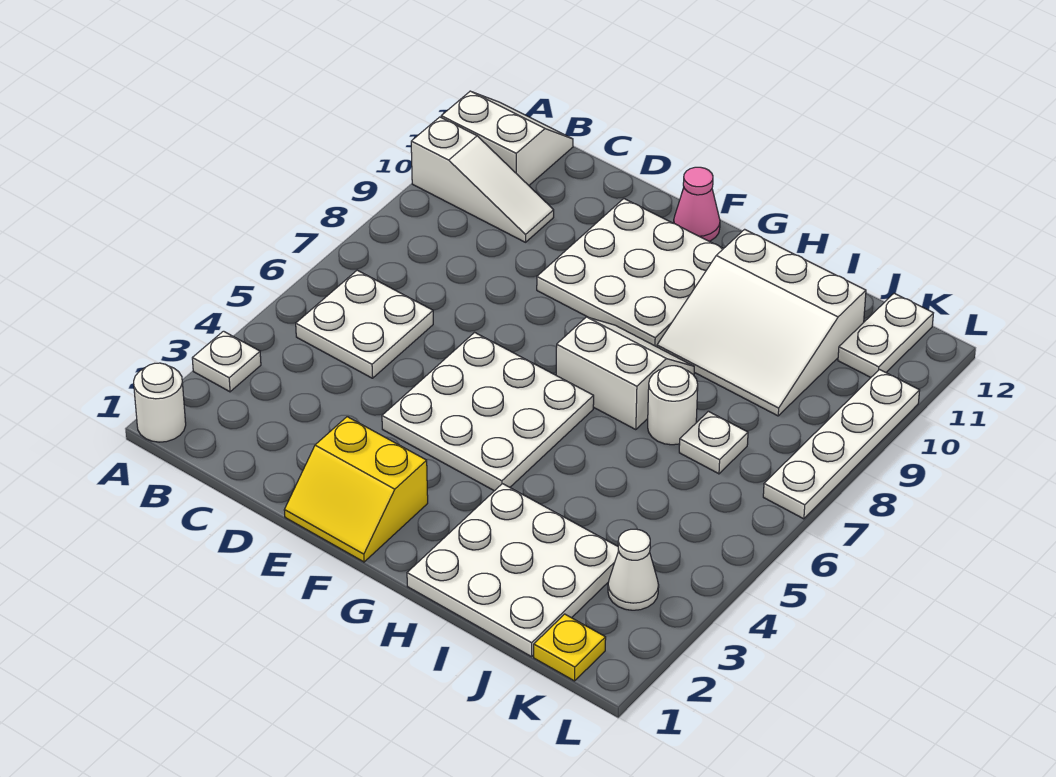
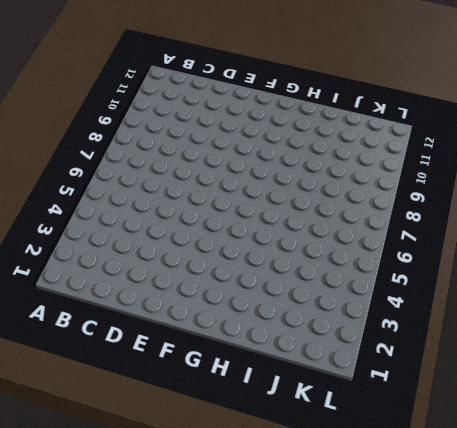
none -> white 1x1 round brick [134,363,186,442]
none -> white 1x1 plate [192,331,261,392]
none -> white 1x3 slope [411,117,554,242]

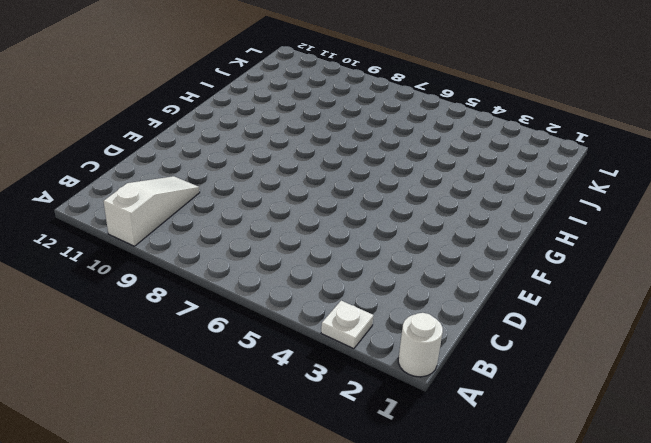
none -> white 2x2 slope [441,91,573,185]
none -> white 2x2 plate [296,270,433,378]
none -> yellow 2x2 slope [284,417,428,562]

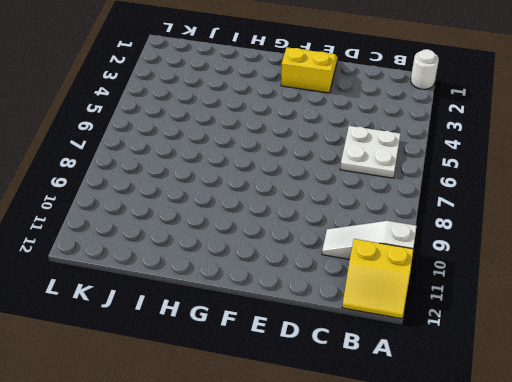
yellow 2x2 slope [342,239,413,319] -> white 2x2 slope [441,91,573,185]
none -> white 1x1 plate [192,331,261,392]
none -> white 3x3 plate [382,332,594,491]
none -> white 3x3 plate [537,199,723,347]

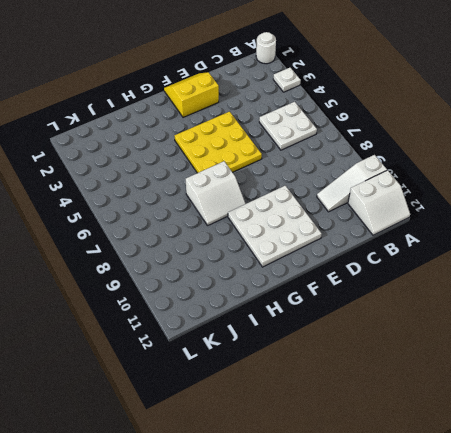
yellow 3x3 plate [175,112,262,173] -> white 3x3 plate [382,332,594,491]
none -> pink 1x1 cone [674,167,720,241]
none -> white 3x3 plate [407,484,619,657]
none -> white 3x3 slope [657,229,866,416]

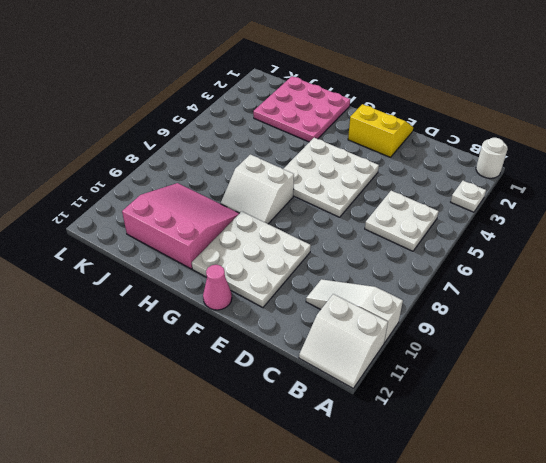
pink 3x3 plate [253,76,350,142] -> white 3x3 plate [407,484,619,657]
pink 3x3 slope [122,183,240,269] -> white 3x3 slope [657,229,866,416]
none -> white 1x1 round brick [648,366,698,445]
none -> white 1x1 plate [679,411,748,474]
none -> yellow 1x1 plate [534,614,606,681]

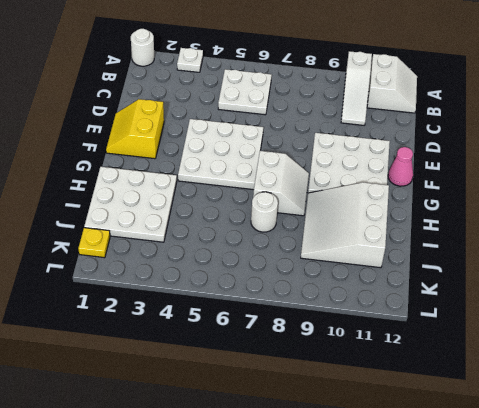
none -> white 1x1 plate [679,411,748,474]
none -> white 1x1 cone [608,529,659,610]
none -> white 1x2 plate [838,293,933,377]

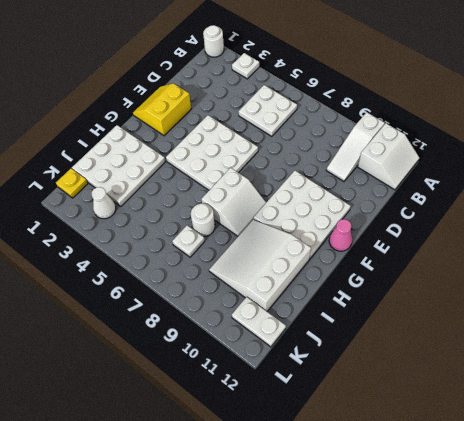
none -> white 1x4 plate [763,370,920,519]

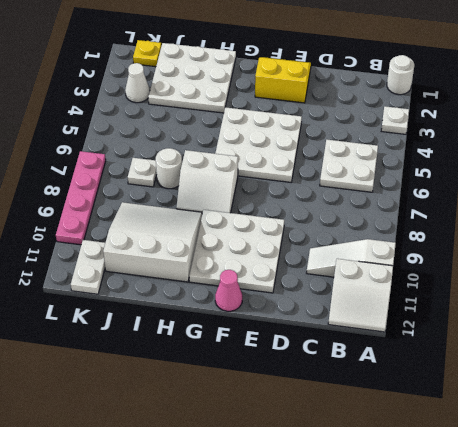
pink 1x4 plate [56,151,106,245] -> white 1x4 plate [763,370,920,519]

